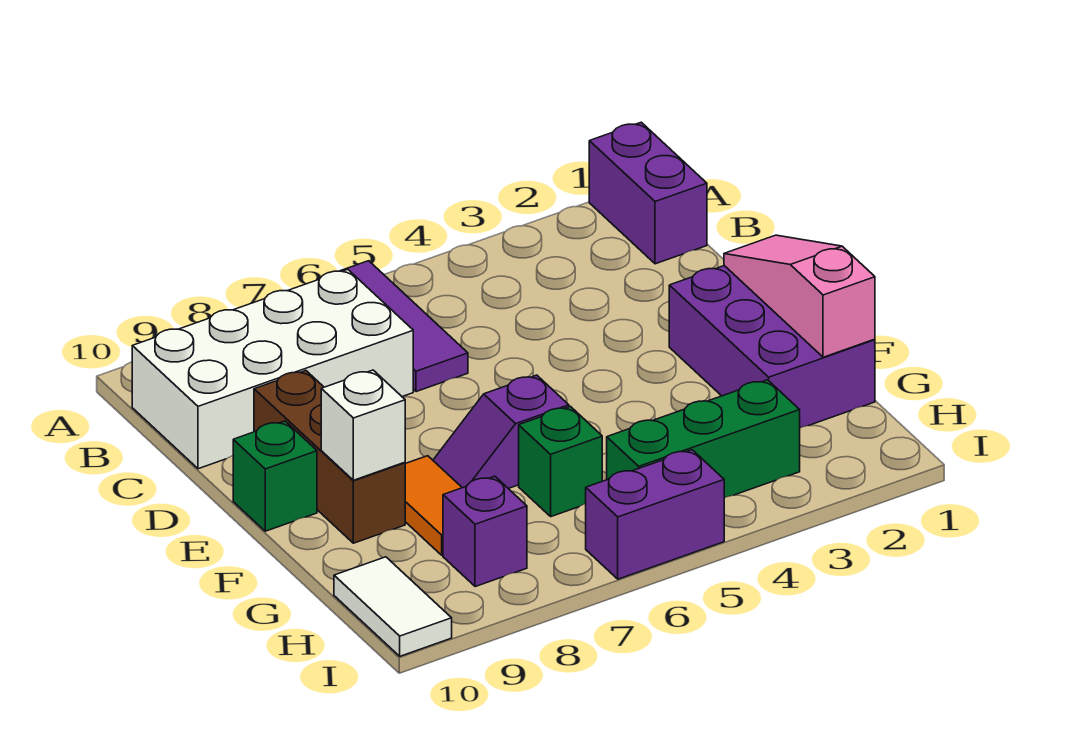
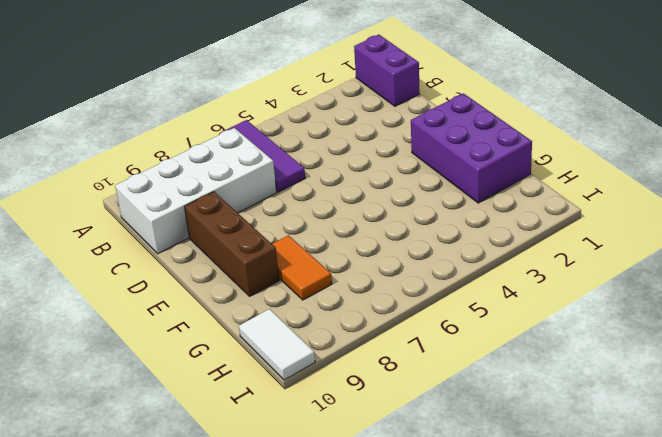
none -> green 1x1 brick [233,421,317,531]
none -> purple 1x2 slope [433,375,569,489]
none -> green 1x1 brick [519,406,602,517]

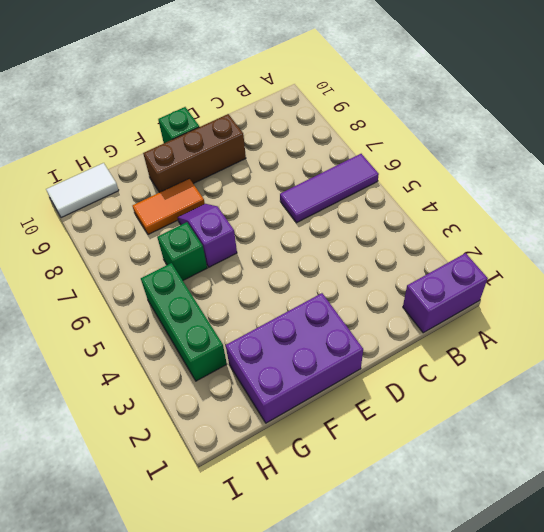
none -> white 2x4 brick [132,269,413,469]
none -> purple 1x1 brick [443,476,527,587]
none -> purple 1x2 brick [586,450,724,579]

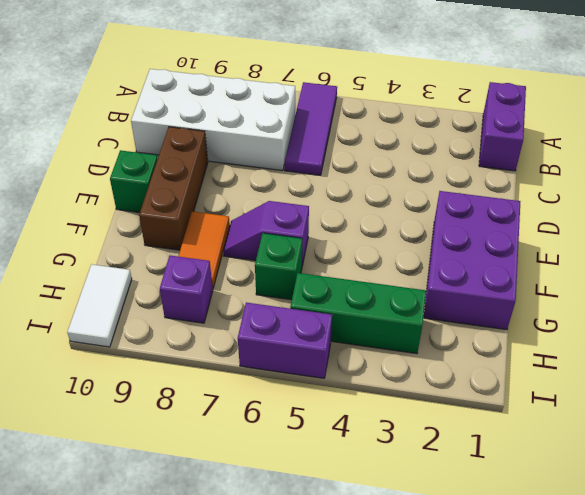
none -> pink 1x3 slope [724,235,875,357]
none -> white 1x1 brick [321,370,405,480]

